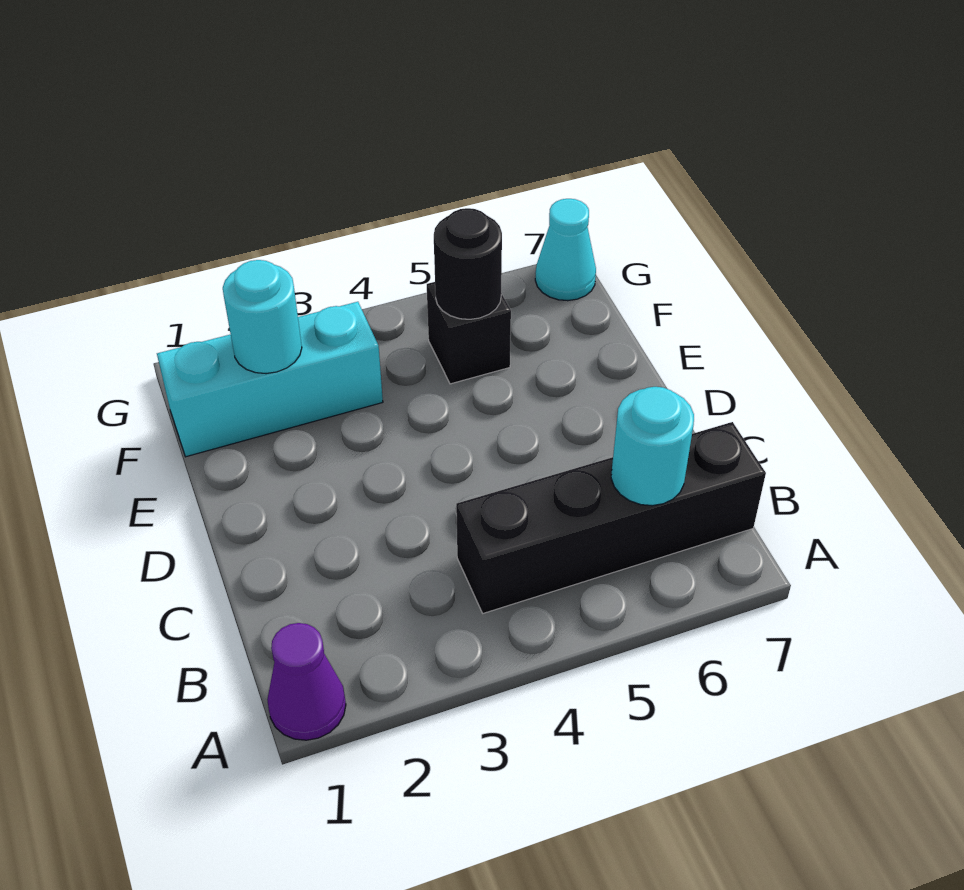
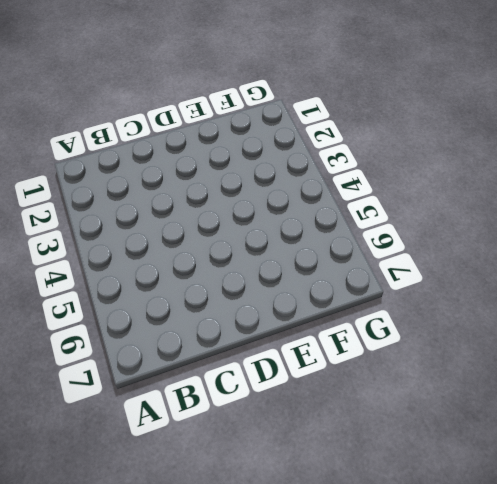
none -> purple 1x1 cone [267,623,346,740]
none -> black 1x4 brick [456,422,766,613]

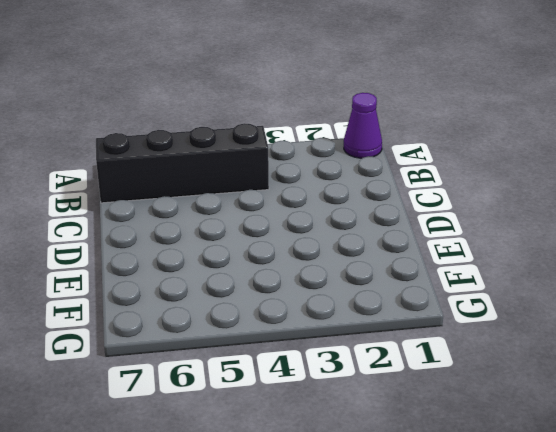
none -> cyan 1x3 brick [157,302,383,457]
none -> black 1x1 brick [427,282,511,384]

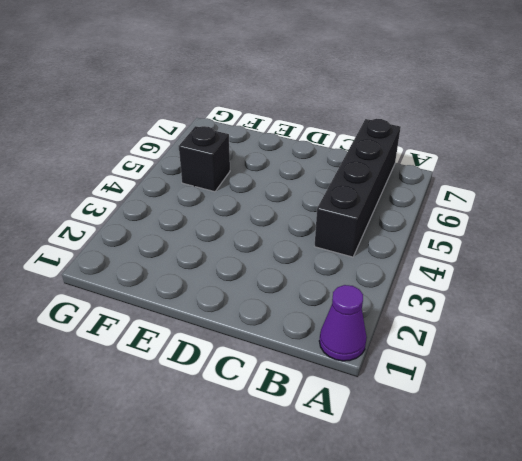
none -> cyan 1x3 brick [157,302,383,457]
none -> cyan 1x1 cone [535,199,596,301]

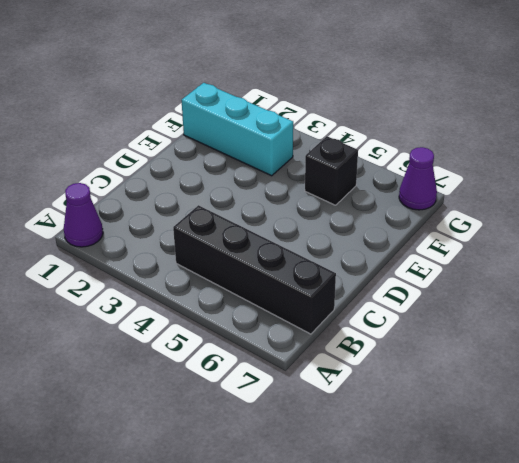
purple 1x1 cone [399,147,437,210] -> cyan 1x1 cone [535,199,596,301]
none -> cyan 1x1 round brick [611,387,694,506]
none -> cyan 1x1 round brick [223,260,302,374]

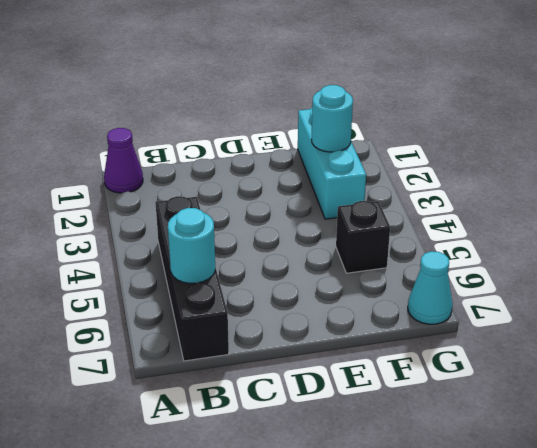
none -> black 1x1 round brick [434,208,502,319]

